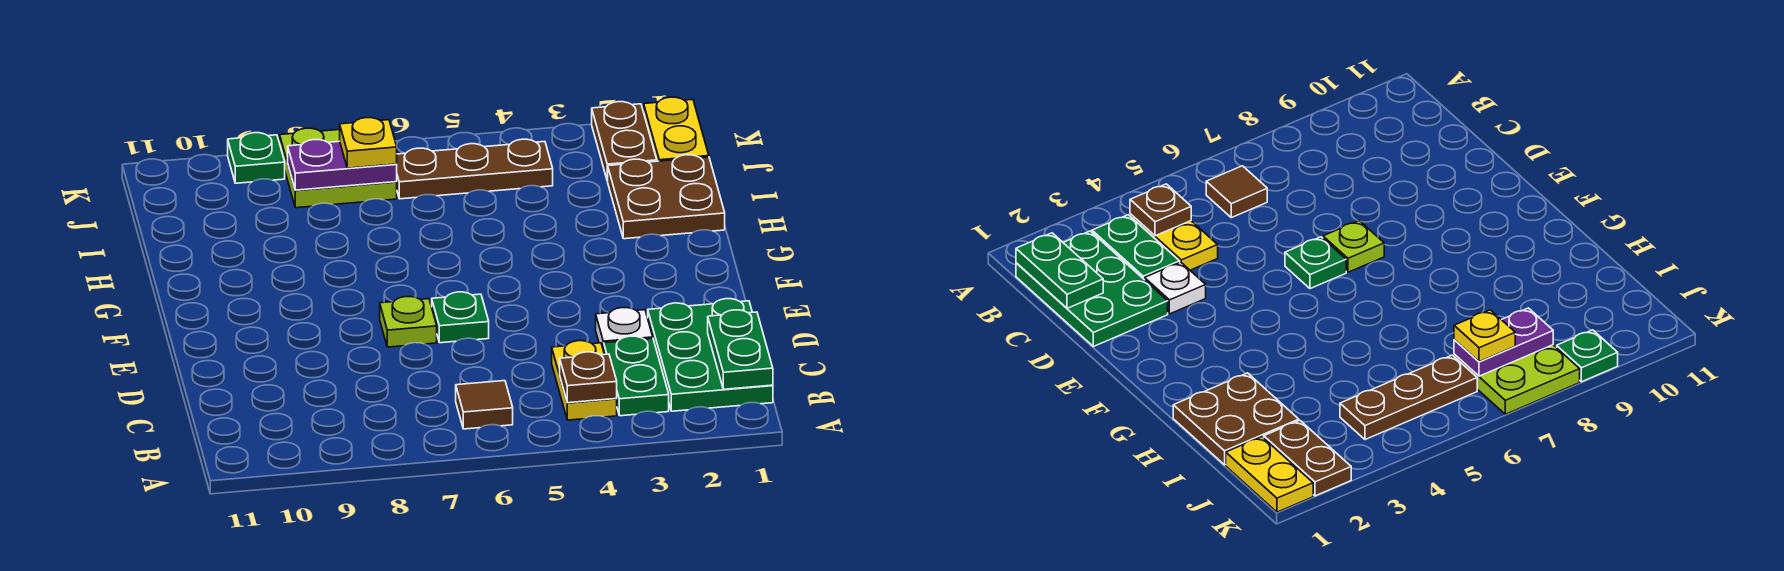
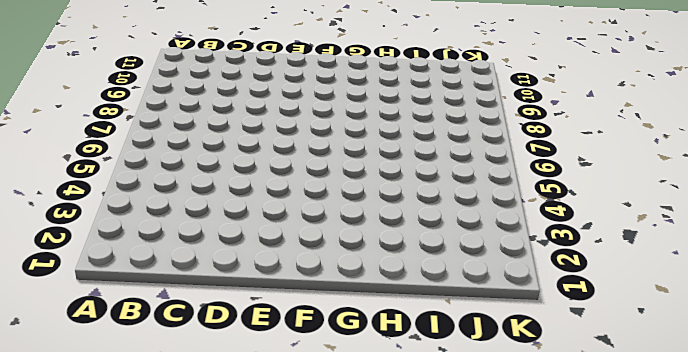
none -> green 2x3 plate [648,299,773,411]
none -> green 1x2 plate [604,336,669,416]
none -> yellow 1x2 plate [552,341,617,420]

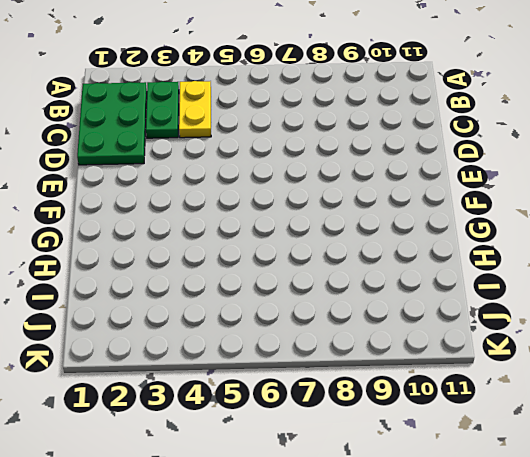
none -> brown 1x1 tile [456,381,513,429]
none -> white 1x1 plate [596,308,653,351]
none -> green 1x1 plate [432,292,489,343]

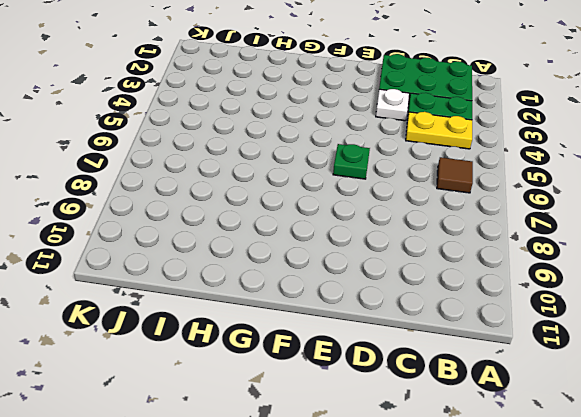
none -> lime 1x1 plate [380,297,437,347]
none -> brown 2x2 plate [608,155,725,239]
none -> yellow 1x2 plate [644,97,709,161]

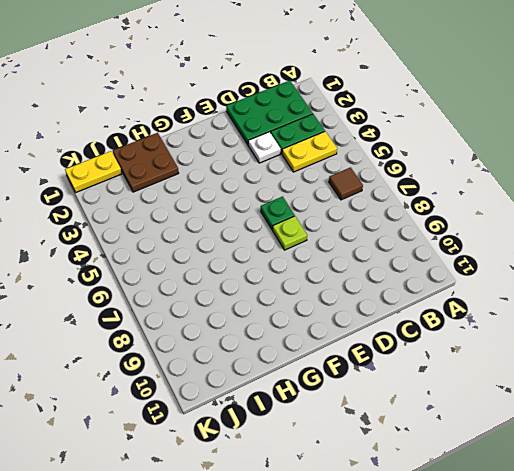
none -> brown 1x2 plate [592,102,657,181]
none -> brown 1x3 plate [397,139,553,199]
none -> lime 2x2 plate [280,128,397,208]

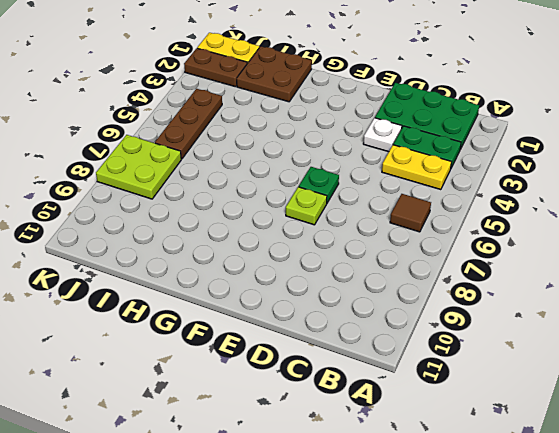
none -> green 1x1 plate [228,133,285,183]
none -> green 1x2 plate [708,310,773,389]
none -> brown 1x1 plate [560,352,617,403]

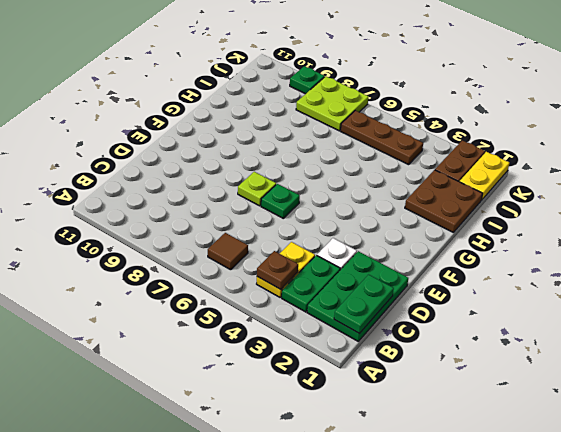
none -> purple 1x2 plate [288,140,397,190]
none -> yellow 1x1 plate [340,118,397,168]

